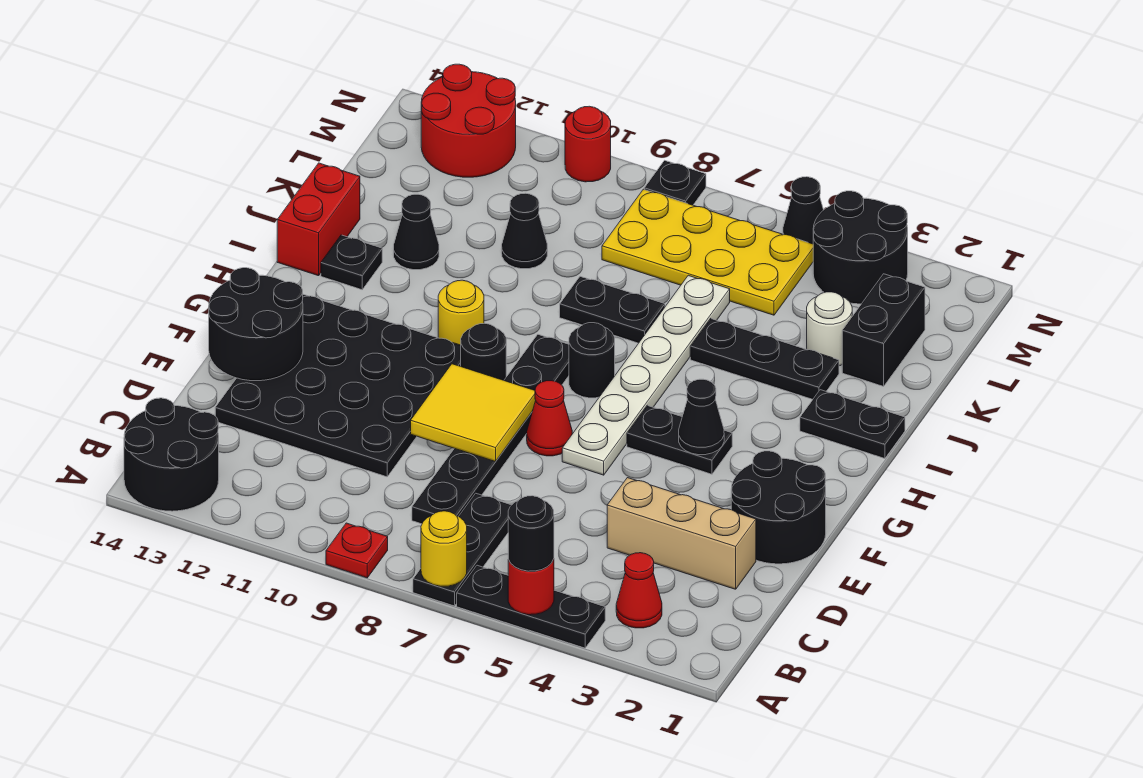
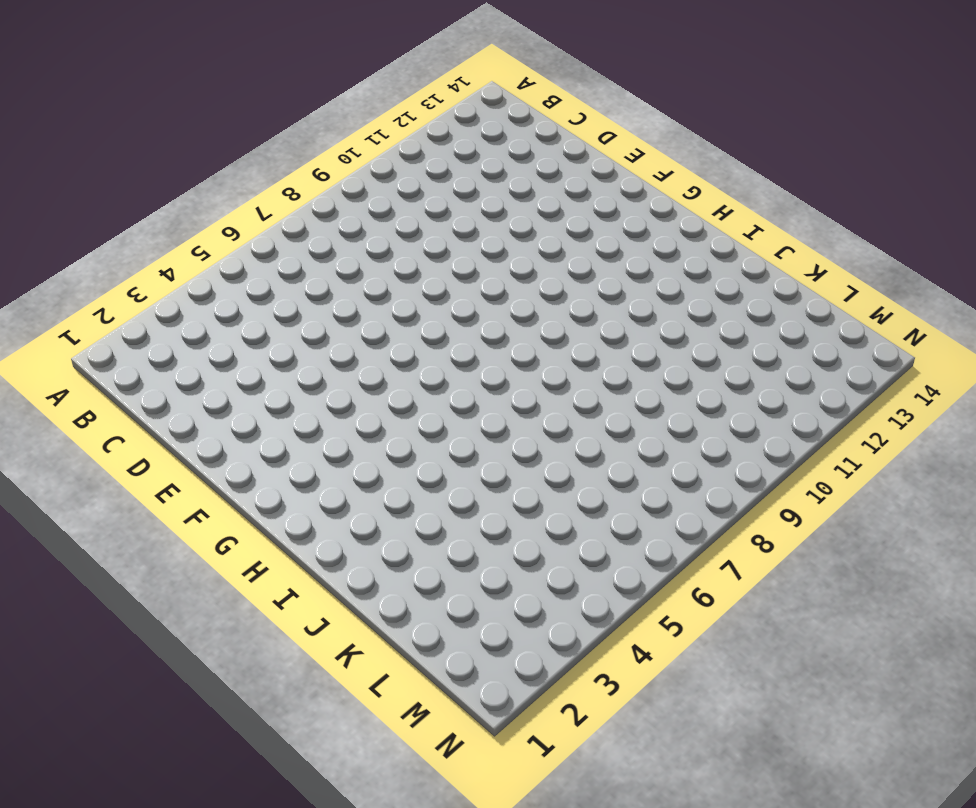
none -> black 1x3 plate [457,565,605,648]
none -> black 1x3 plate [413,493,511,606]
none -> red 1x1 plate [326,523,388,578]
none -> black 2x2 round brick [124,398,219,511]

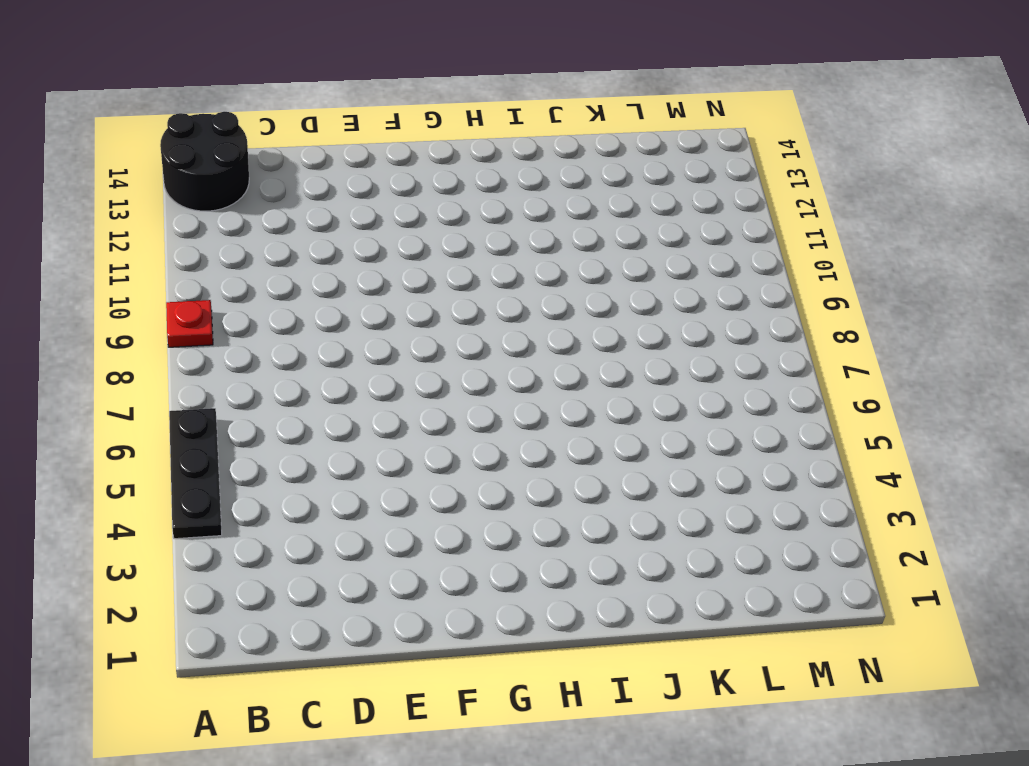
none -> black 1x3 plate [413,493,511,606]
none -> red 1x1 cone [616,553,662,628]
none -> black 1x6 plate [412,334,569,524]
none -> tan 1x3 brick [607,478,756,589]

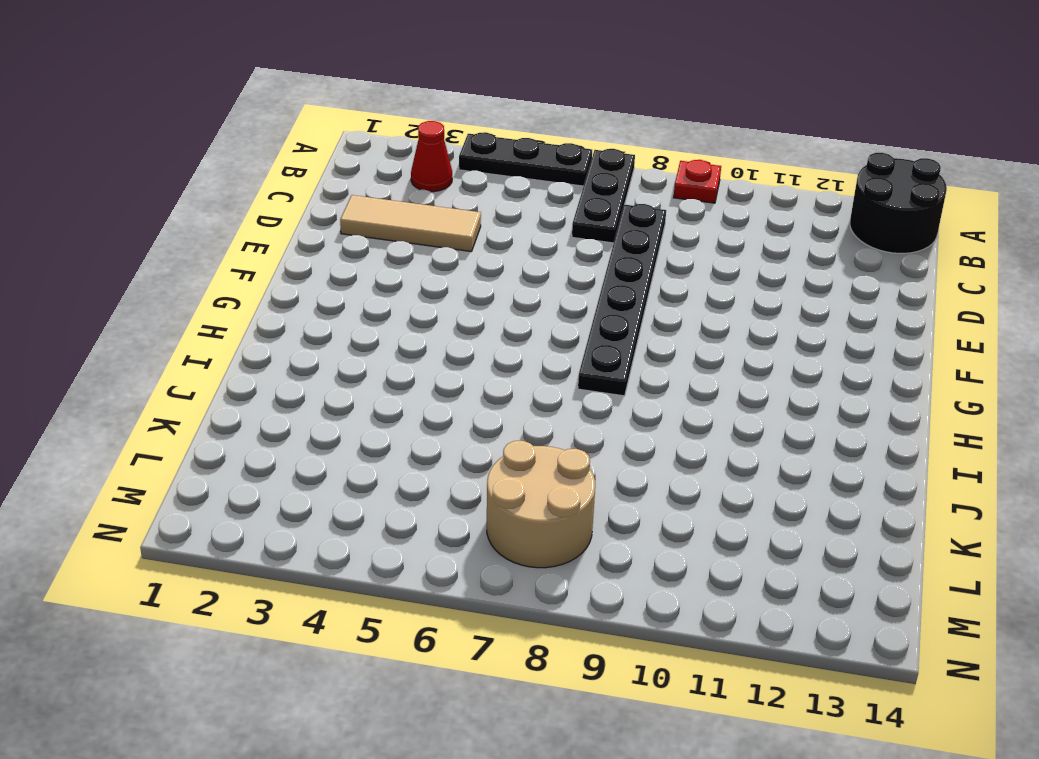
tan 1x3 tile [340,195,481,251] -> tan 1x3 brick [607,478,756,589]
tan 2x2 round brick [487,441,595,568] -> yellow 2x4 plate [602,189,813,315]
none -> black 4x4 plate [215,294,461,477]
none -> black 2x2 round brick [731,451,826,564]
none -> white 1x6 plate [562,275,730,475]
none -> red 1x1 cone [527,381,572,456]

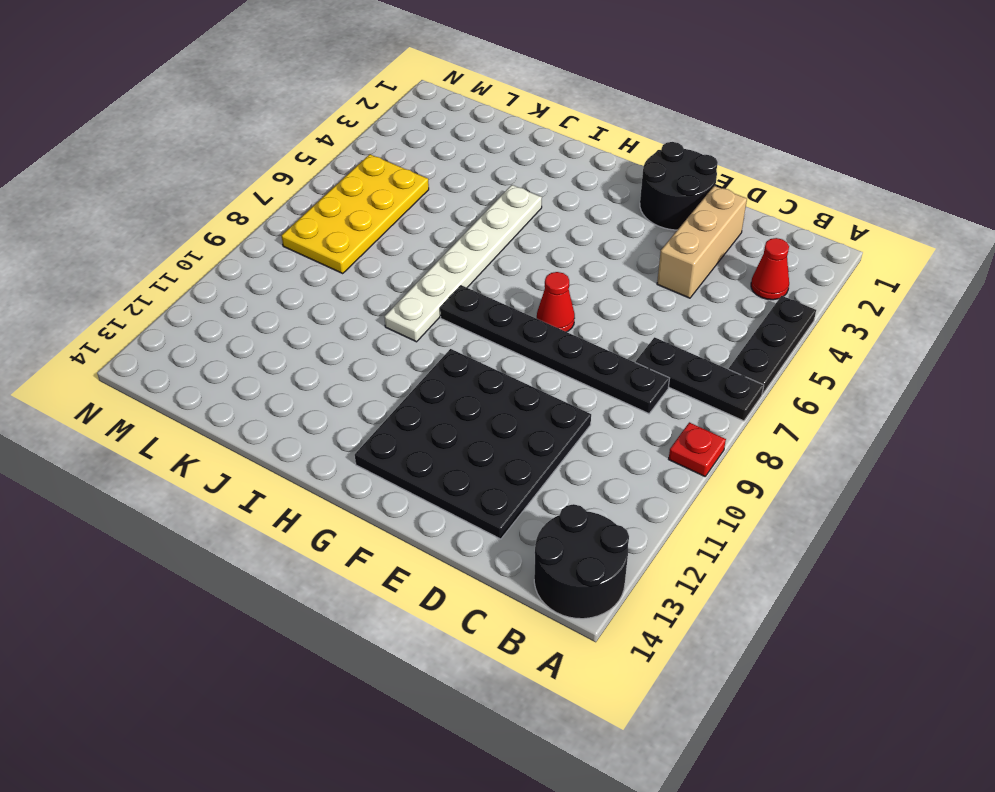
white 1x6 plate [384,185,542,342] -> white 1x6 plate turned to [562,275,730,475]
none -> black 1x2 plate [627,405,732,474]
none -> black 1x1 round brick [461,323,506,380]
none -> black 1x1 round brick [569,323,615,398]
none -> yellow 1x1 round brick [438,280,484,345]

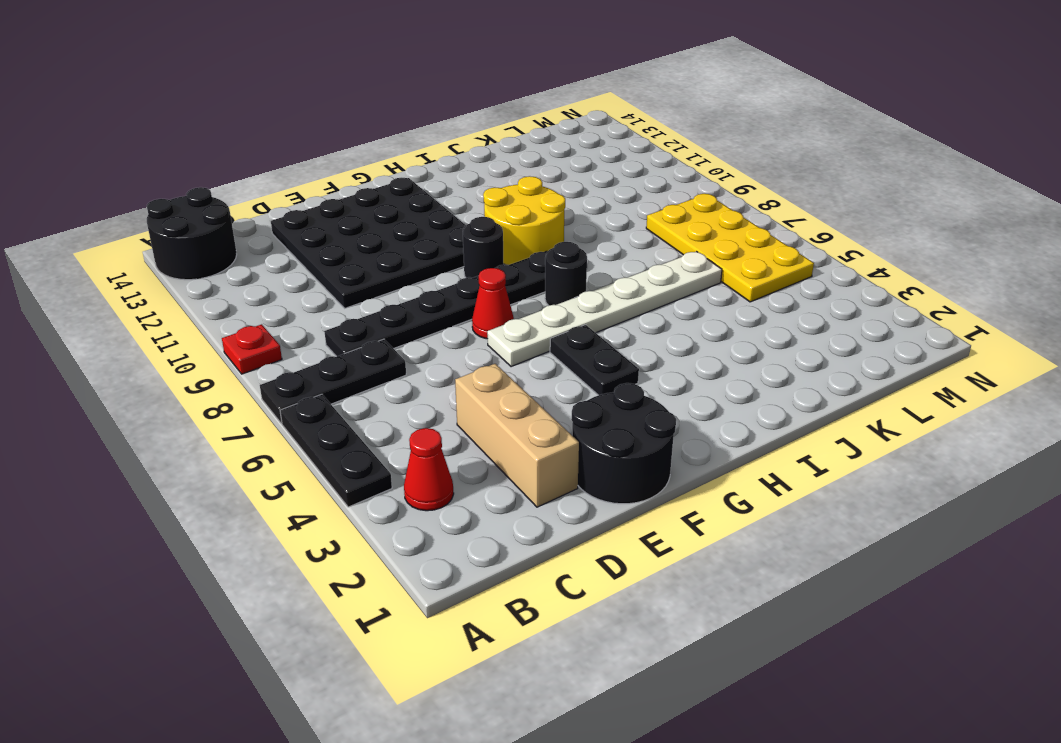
yellow 2x2 round brick [483,176,565,265] -> yellow 1x1 round brick [438,280,484,345]
none -> black 1x2 plate [800,390,905,459]
none -> black 1x1 plate [321,235,382,290]
none -> red 1x2 brick [277,163,360,276]
none -> black 1x3 plate [690,319,839,399]

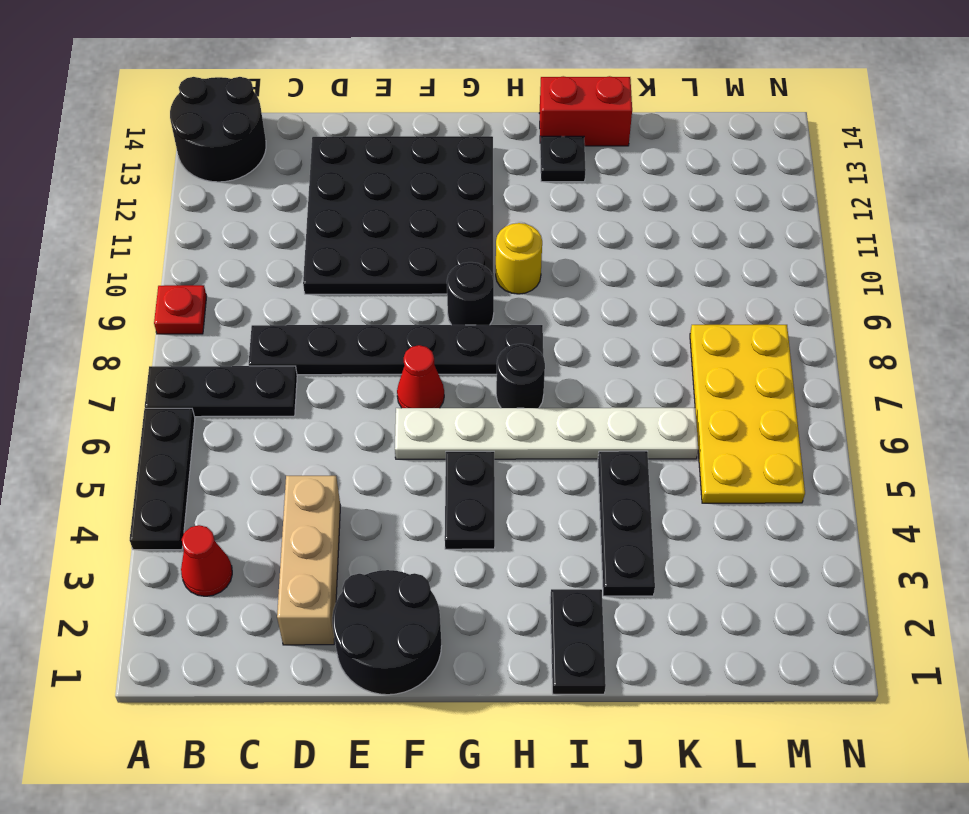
none -> black 1x2 plate [560,276,665,343]
none -> black 1x1 cone [394,194,439,270]
none -> black 1x2 brick [842,274,925,386]
none -> white 1x1 round brick [807,292,852,366]

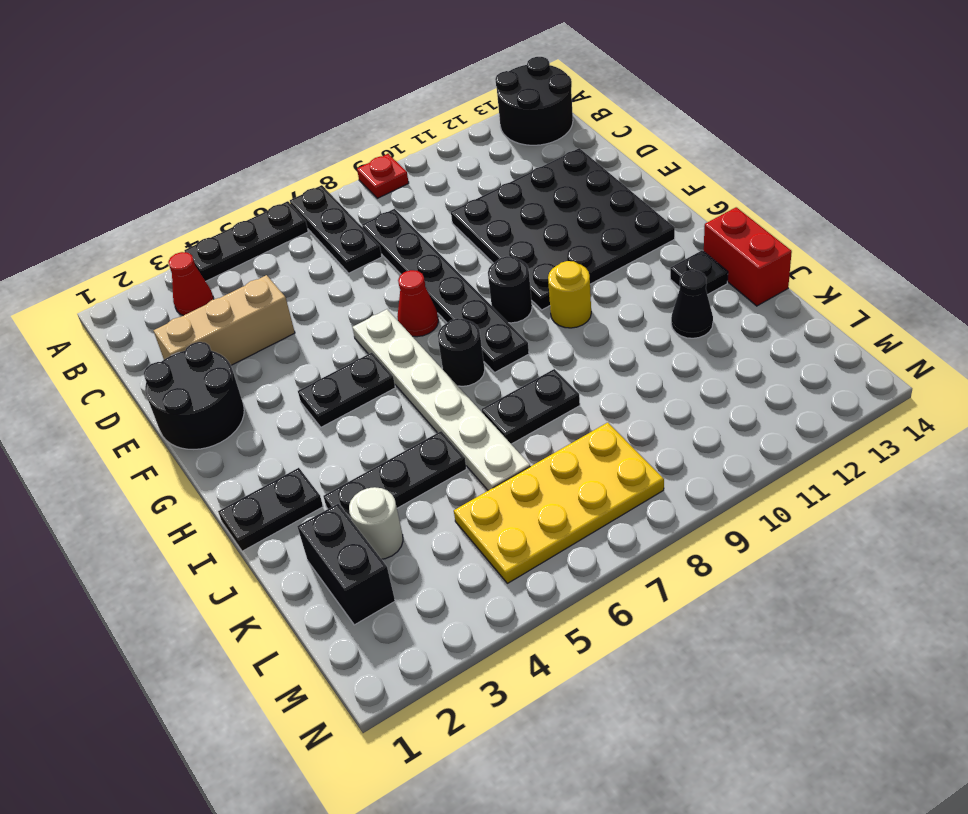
none -> black 1x1 cone [502,193,547,269]
none -> black 2x2 round brick [813,191,908,304]
none -> red 2x2 round brick [421,64,516,177]
none -> black 1x1 cone [783,177,823,244]

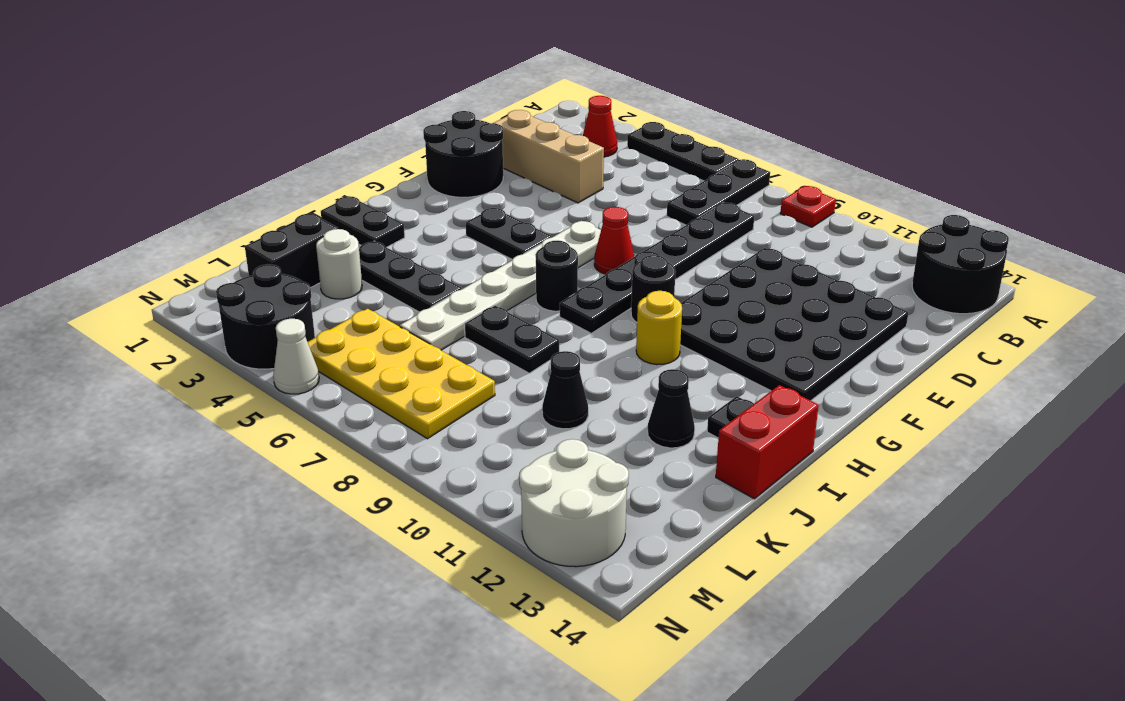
white 2x2 round brick [519,439,629,567] -> red 2x2 round brick [421,64,516,177]
white 1x1 cone [273,319,319,394] -> black 1x1 cone [783,177,823,244]
none -> black 1x1 plate [644,160,706,205]
none -> red 1x1 round brick [565,106,611,182]
none -> red 1x1 round brick [508,559,554,615]
none -> yellow 1x1 round brick [421,511,467,586]

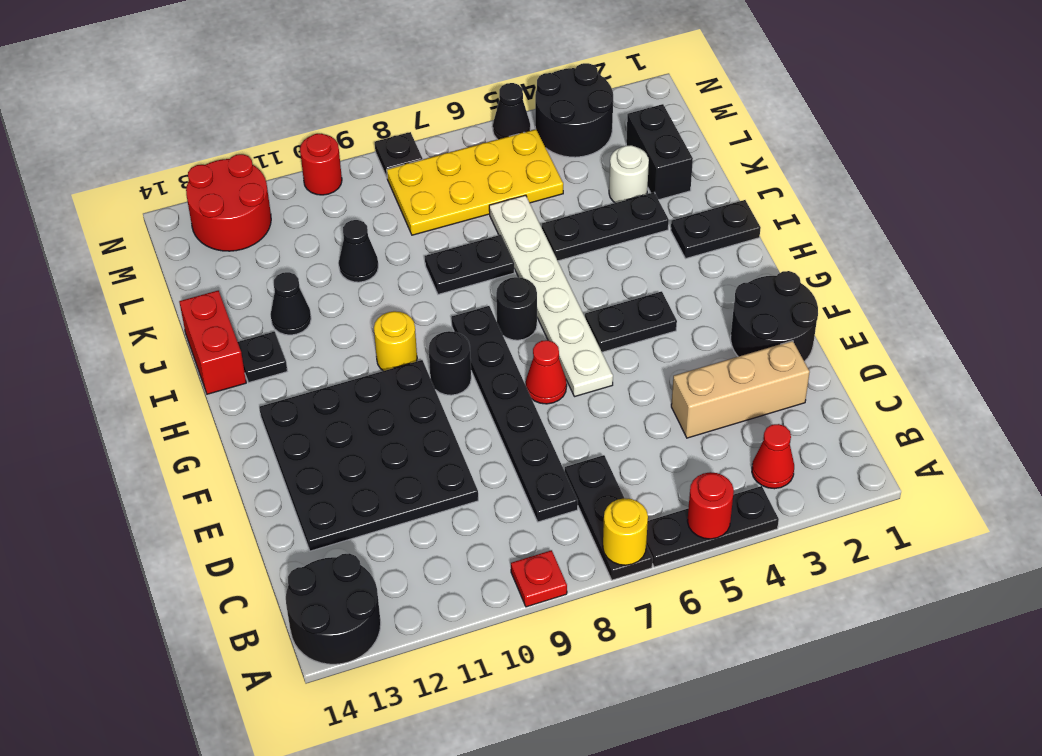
none -> yellow 2x2 tile [411,364,536,462]
none -> black 2x2 round brick [209,268,303,381]
none -> black 1x1 cone [679,379,724,455]
none -> black 1x1 round brick [508,496,554,571]

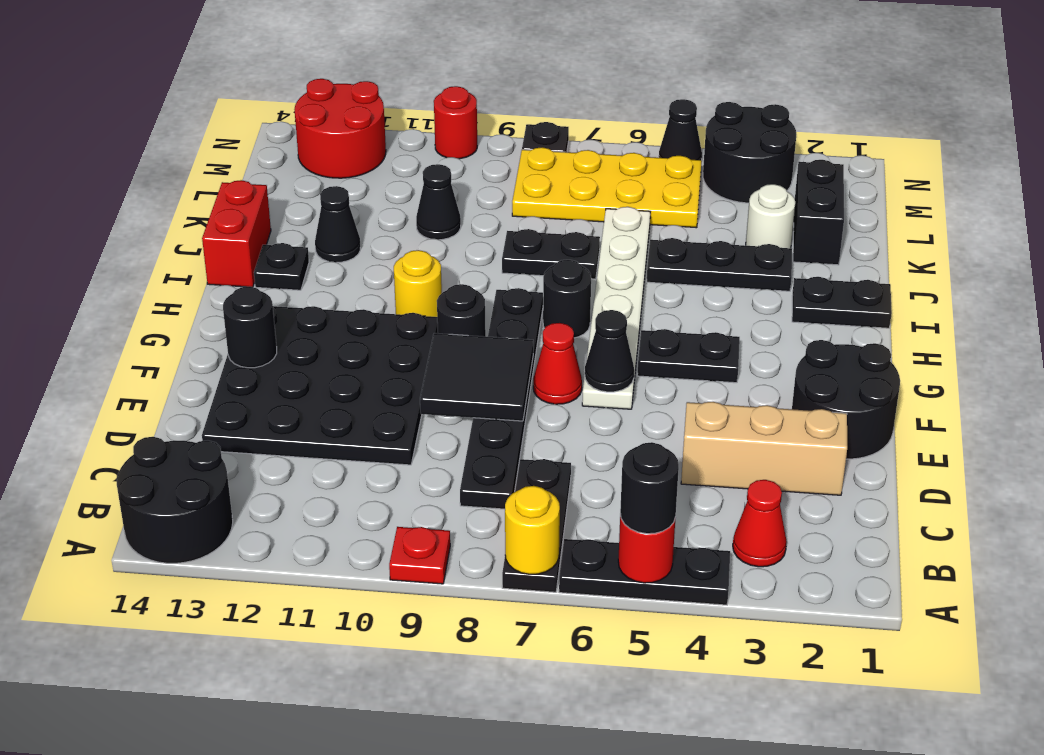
black 2x2 tile [420,333,533,421] -> yellow 2x2 tile [411,364,536,462]
black 1x1 cone [585,310,634,392] -> black 1x1 cone moved to [679,379,724,455]
black 1x1 round brick [223,286,277,368] -> black 2x2 round brick [209,268,303,381]

